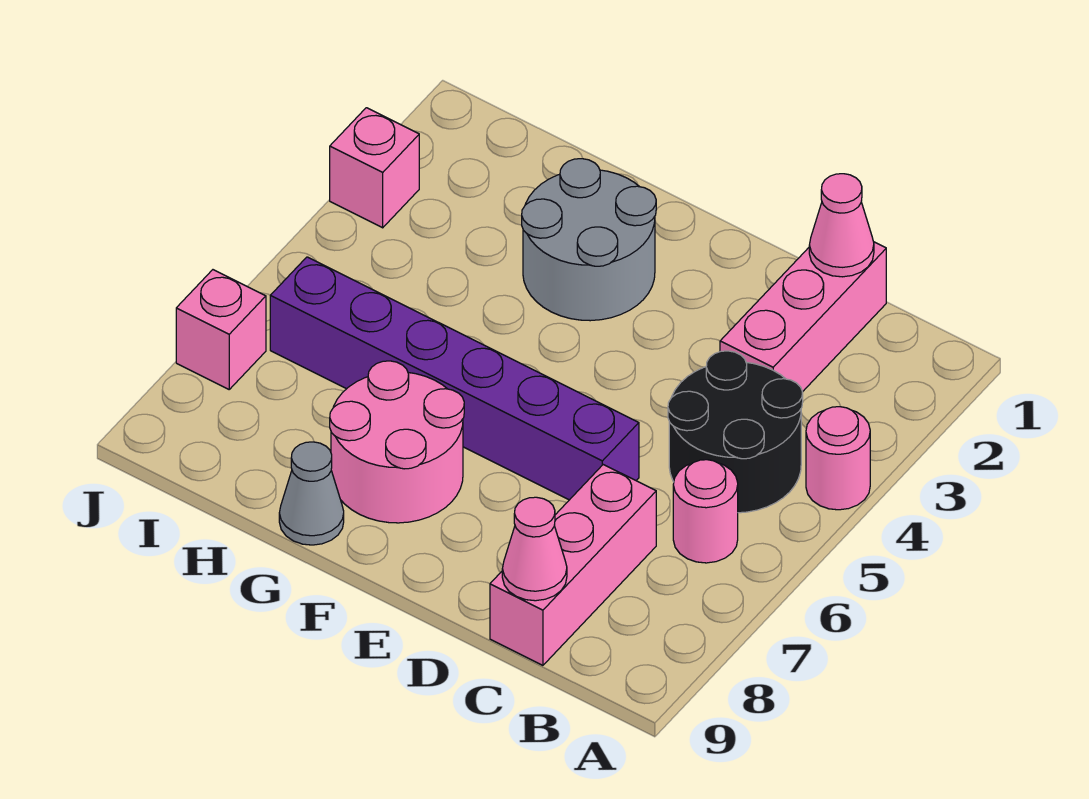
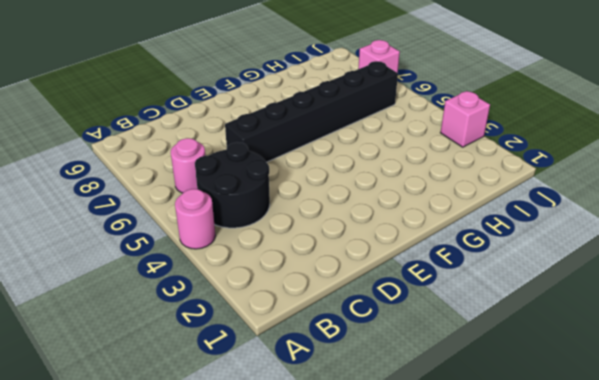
black 1x6 brick [225,61,398,162] -> purple 1x6 brick [270,257,639,500]
none -> pink 1x3 brick [720,242,886,392]
none -> pink 1x3 brick [490,465,656,665]
none -> grey 2x2 round brick [522,159,656,321]

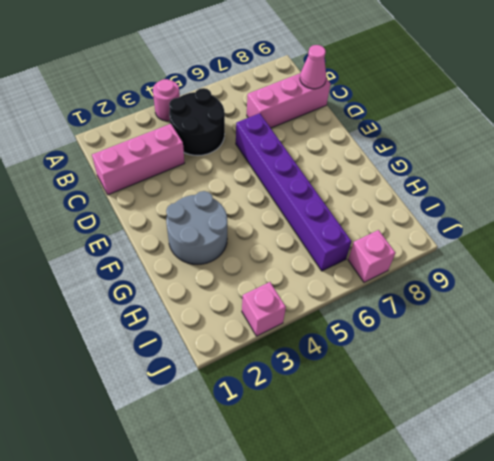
none -> pink 1x1 round brick [673,460,738,563]
none -> pink 2x2 round brick [330,361,464,523]
none -> grey 1x1 cone [279,442,344,545]

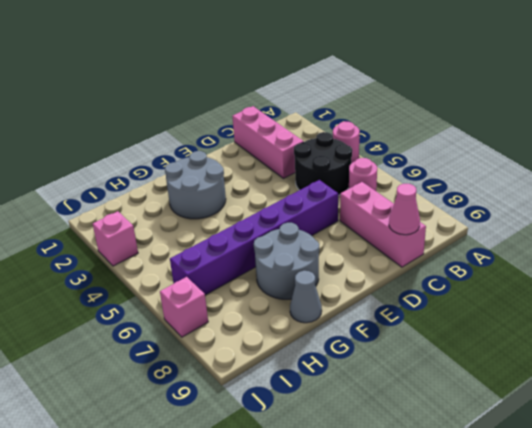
grey 2x2 round brick [254,223,319,299] -> pink 2x2 round brick [330,361,464,523]
none -> pink 1x1 cone [809,174,874,277]

